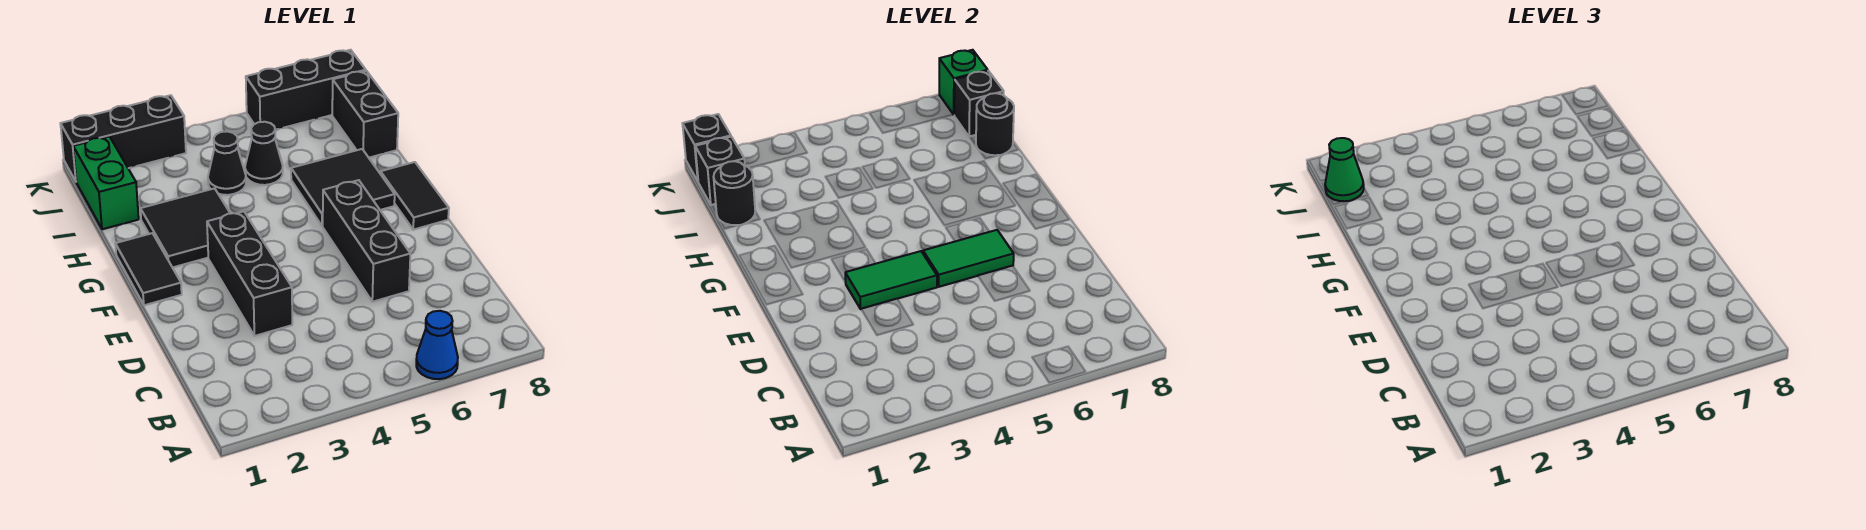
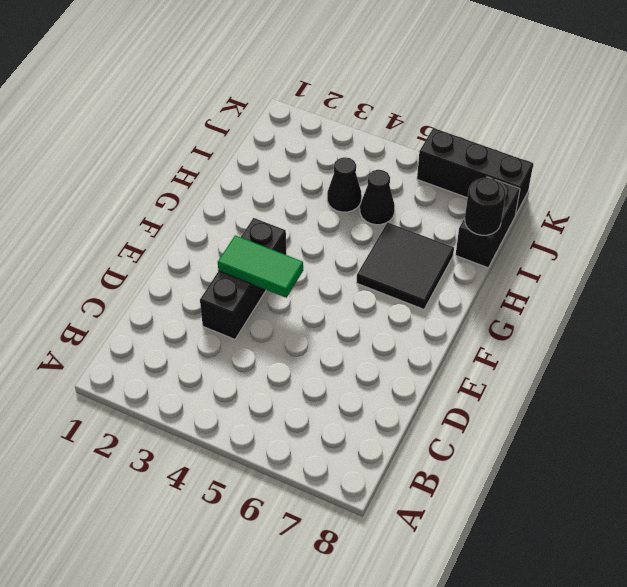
none -> blue 1x1 cone [416,311,458,379]
none -> black 1x3 brick [323,180,410,302]
none -> black 1x2 tile [115,233,182,305]

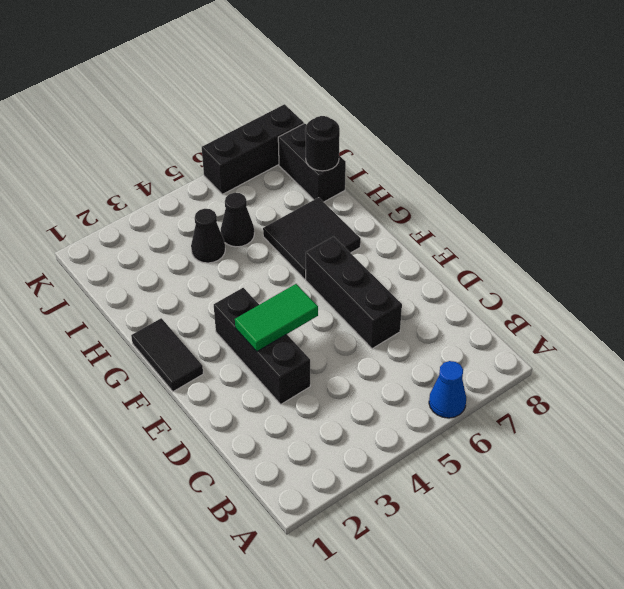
none -> black 1x2 tile [380,162,449,230]
none -> black 2x2 tile [140,188,230,267]
none -> green 1x2 brick [73,137,139,229]

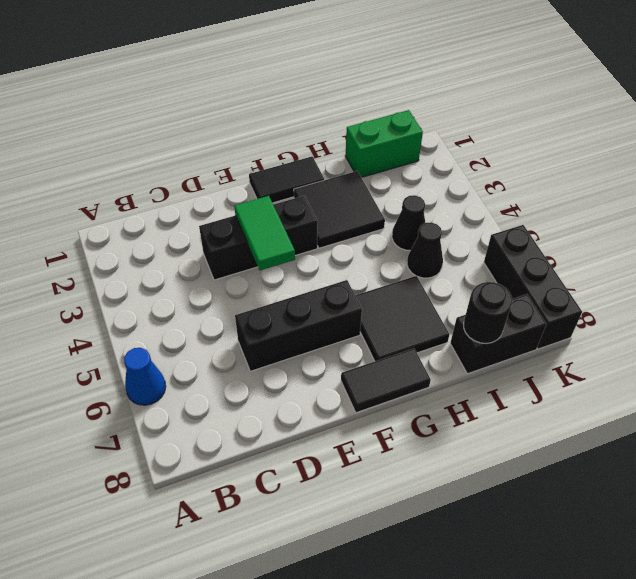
none -> black 1x3 brick [60,95,186,181]
none -> green 1x2 tile [923,230,1014,287]
none -> black 1x1 round brick [714,161,755,225]

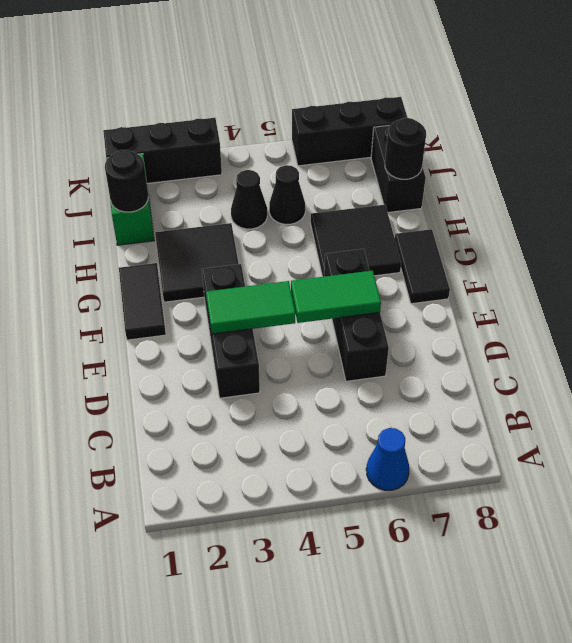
none -> black 1x1 brick [695,137,745,205]
none -> black 1x1 brick [954,71,1004,137]
none -> black 1x1 brick [682,114,731,181]

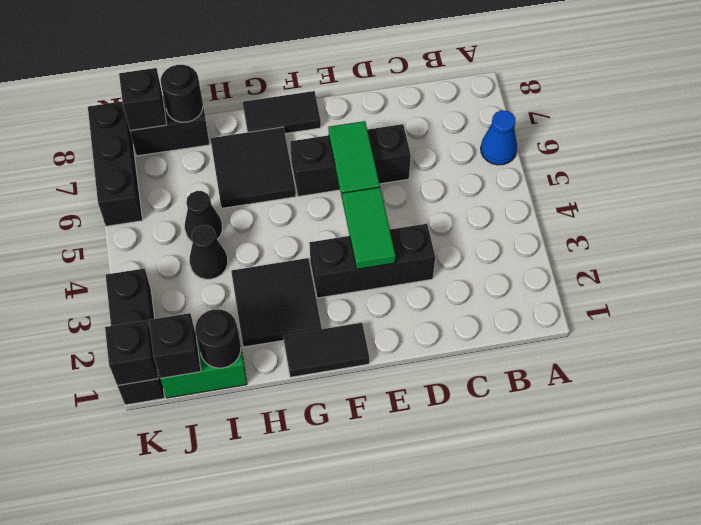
none -> green 1x1 brick [939,50,988,115]
none -> green 1x1 cone [1325,138,1364,201]

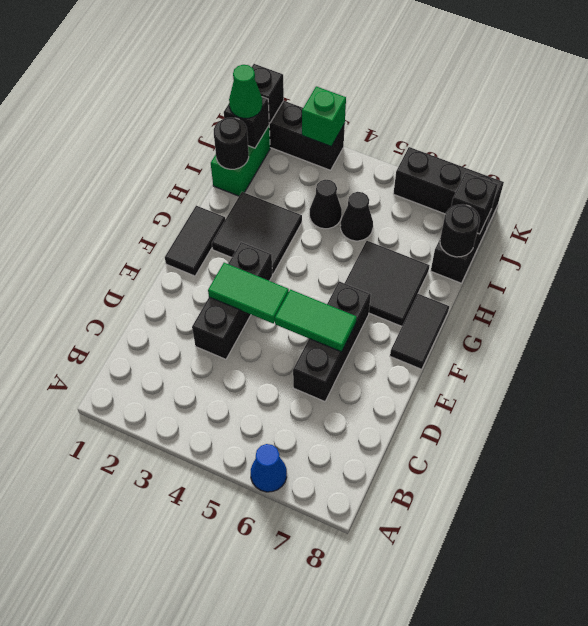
green 1x1 brick [302,86,346,147] -> green 1x1 brick moved to [939,50,988,115]

